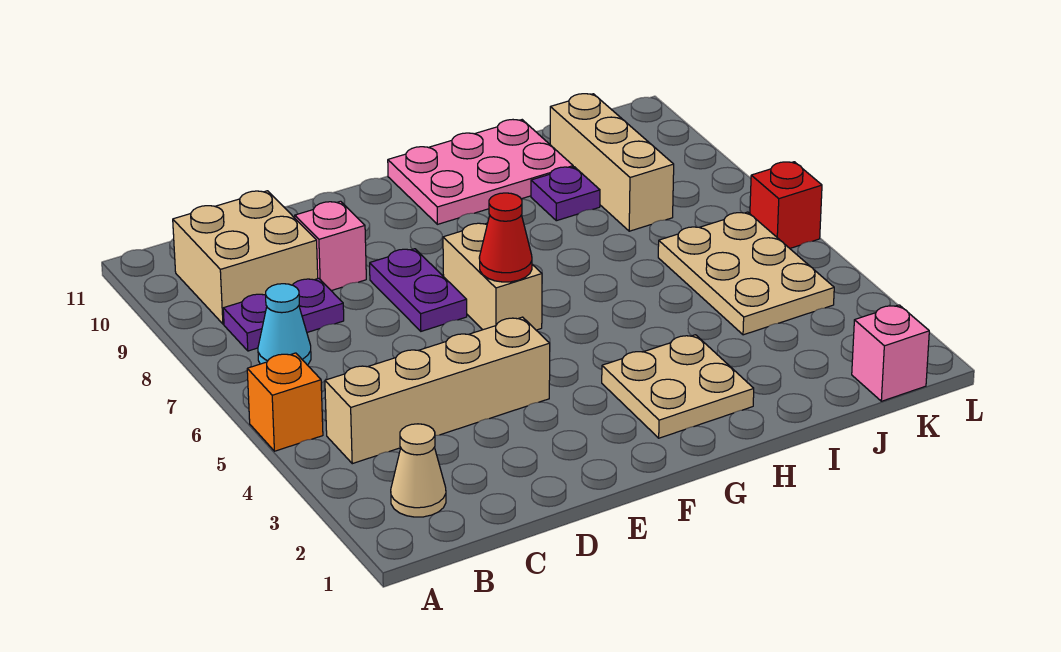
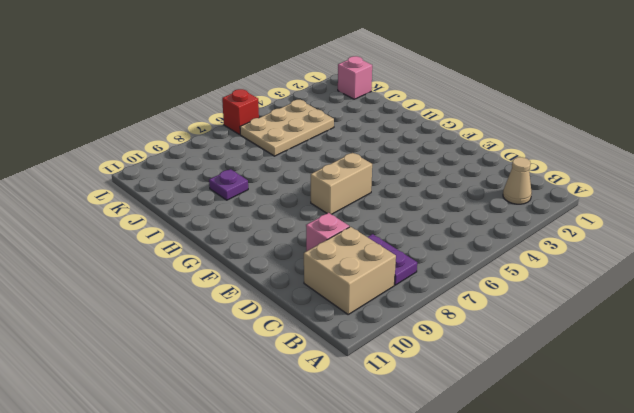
none -> orange 1x1 brick [247,353,323,451]
none -> tan 1x4 brick [325,317,550,464]
none -> cyan 1x1 cone [258,284,311,365]

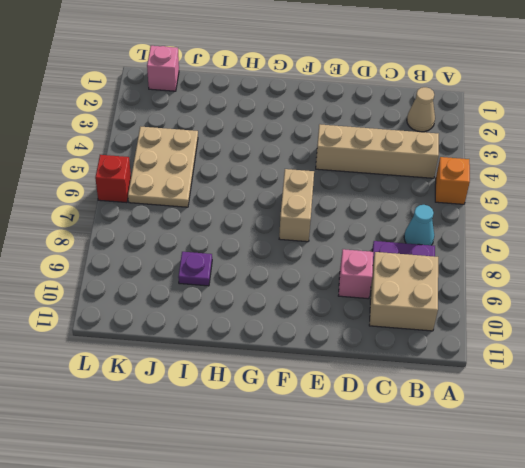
none -> purple 1x2 plate [370,249,467,331]
none -> tan 2x2 plate [602,335,754,438]
none -> pink 2x3 plate [388,120,573,224]

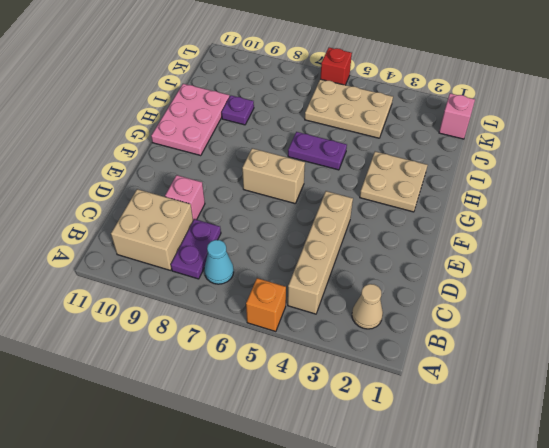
purple 1x2 plate [288,132,347,170] -> purple 1x2 plate moved to [370,249,467,331]
none -> tan 1x3 brick [550,94,674,231]
none -> red 1x1 cone [479,193,532,282]

